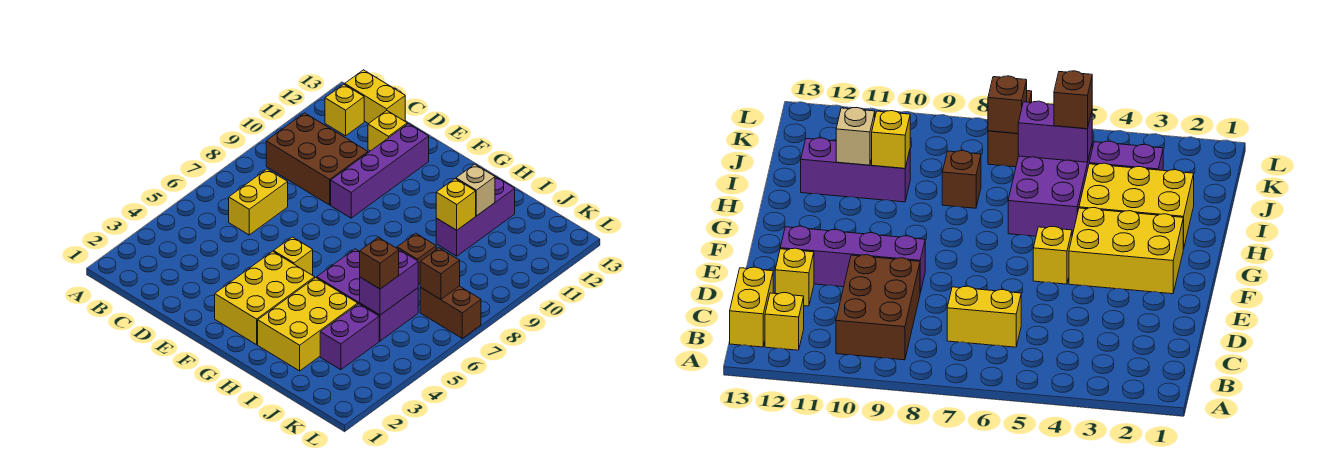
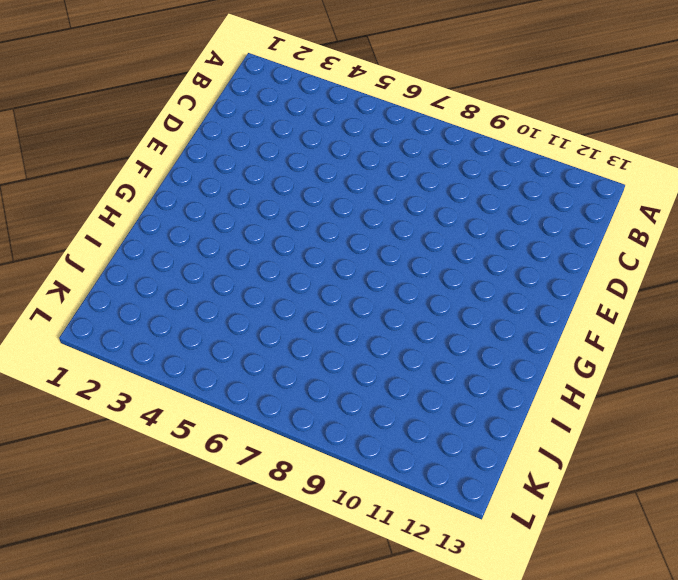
none -> brown 2x3 brick [266,113,368,205]
none -> yellow 1x1 brick [325,84,364,136]
none -> yellow 1x2 brick [345,70,405,124]

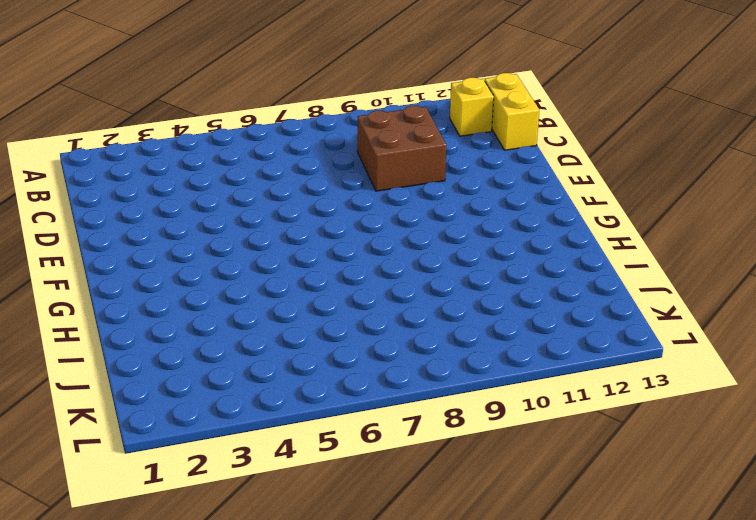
brown 2x2 brick [357,106,446,191] -> brown 2x3 brick [266,113,368,205]
none -> yellow 1x2 brick [229,169,288,235]
none -> yellow 1x1 brick [368,111,407,151]
none -> purple 1x4 brick [331,124,429,218]

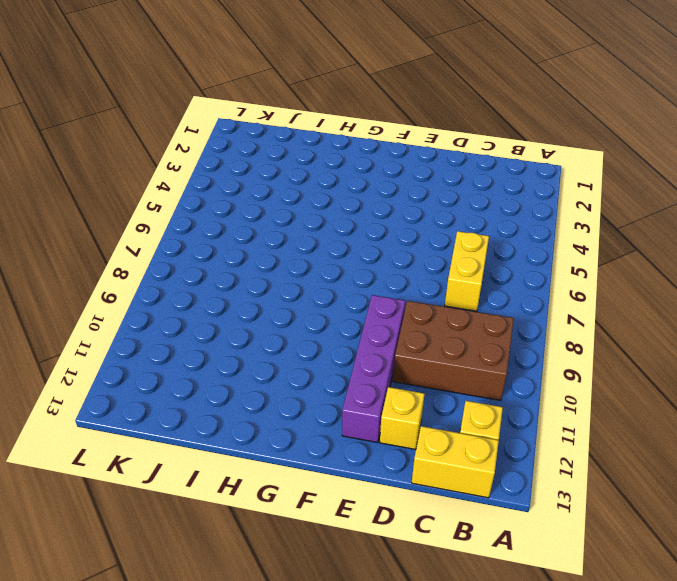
none -> yellow 2x3 brick [215,251,315,345]
none -> yellow 1x1 brick [274,237,313,275]
none -> yellow 2x3 brick [258,278,358,371]

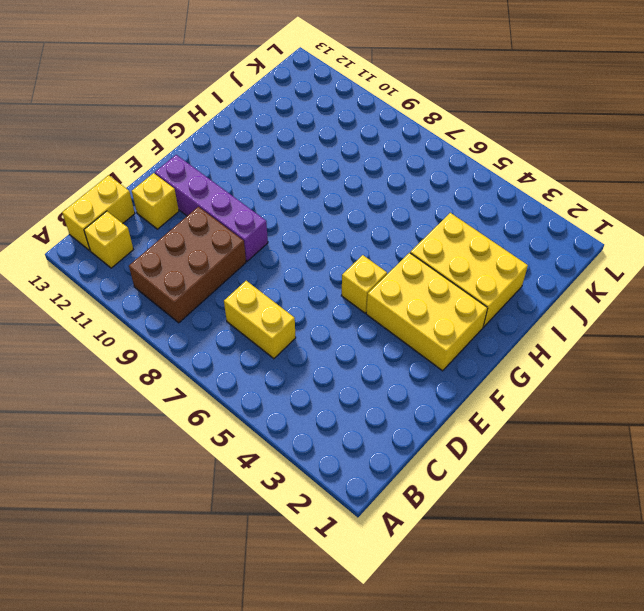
none -> purple 2x3 brick [317,249,418,341]
none -> brown 1x1 brick [397,233,436,284]
none -> purple 1x3 brick [436,177,515,256]

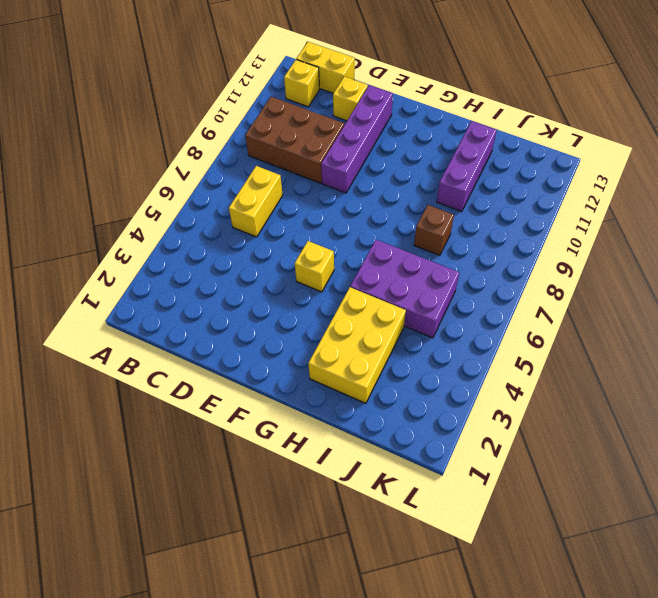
none -> yellow 2x3 brick [215,251,315,345]
none -> purple 1x2 brick [320,304,379,370]
none -> brown 1x2 brick [420,286,481,338]

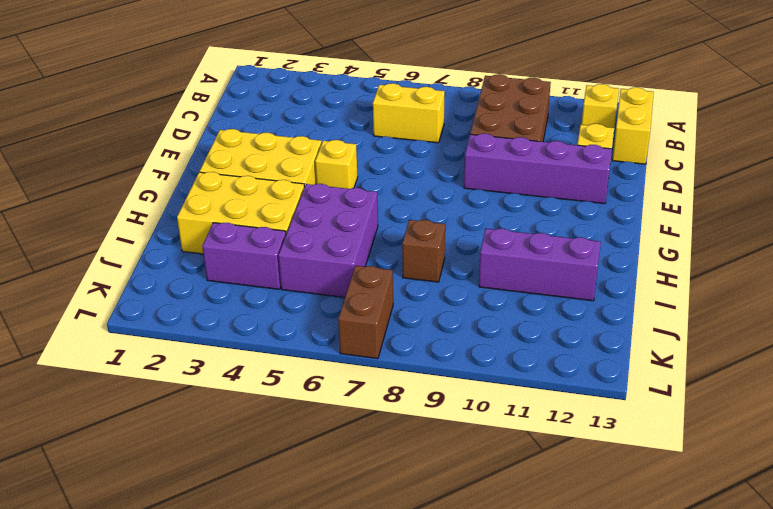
none -> yellow 1x1 brick [436,179,476,230]
none -> tan 1x1 brick [456,164,495,216]
none -> purple 1x2 brick [360,249,418,315]

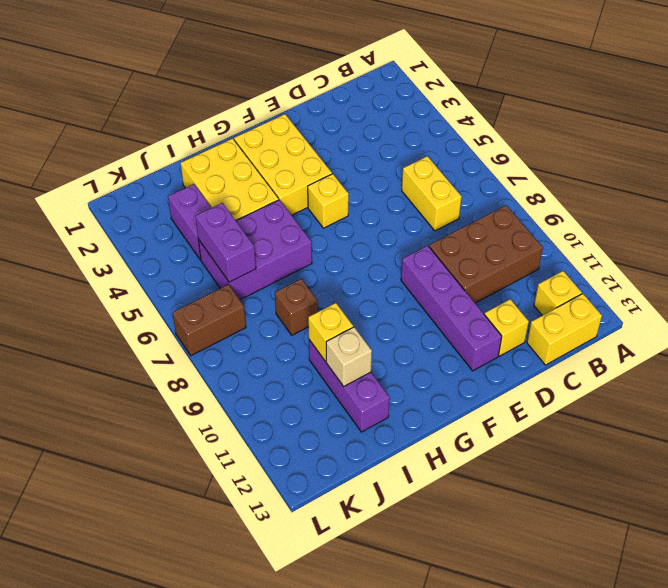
none -> brown 1x1 brick [420,248,460,299]
none -> brown 1x1 brick [359,237,399,289]

